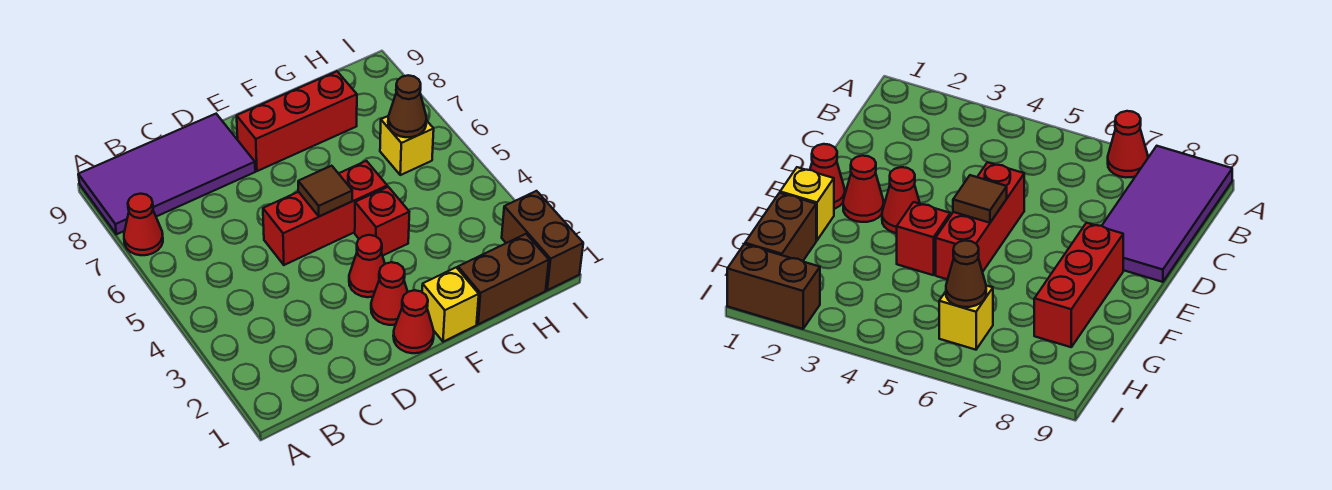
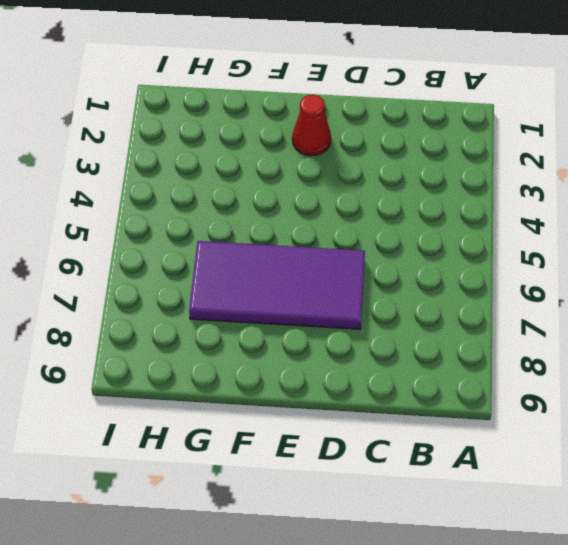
purple 2x4 tile [189,241,365,329] -> purple 2x4 tile moved to [78,114,255,234]
none -> red 1x1 cone [124,194,163,255]
none -> red 1x3 brick [263,161,387,265]
none -> red 1x1 cone [393,290,434,353]

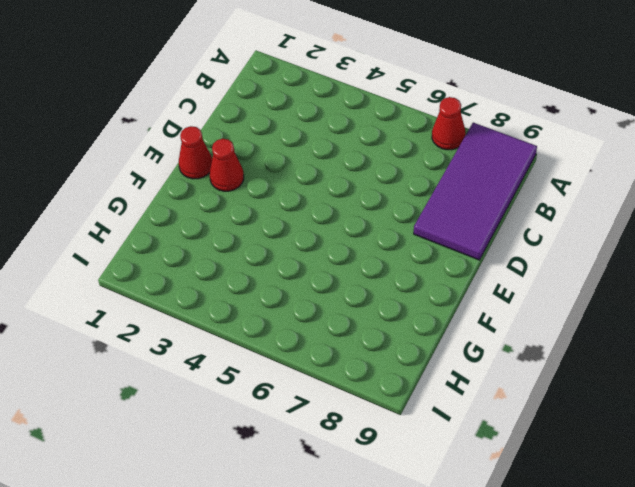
none -> red 1x3 brick [263,161,387,265]
none -> red 1x1 cone [349,235,385,297]
none -> red 1x3 brick [237,71,357,171]

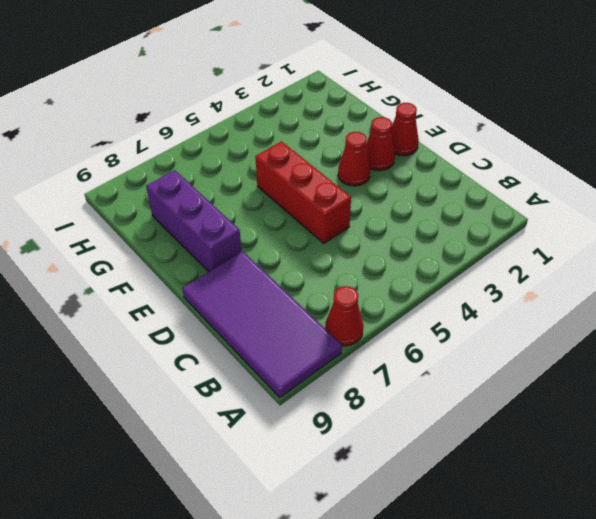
purple 1x3 brick [146,170,242,272] -> red 1x3 brick [237,71,357,171]
none -> yellow 1x1 brick [422,267,479,342]
none -> red 1x1 brick [355,187,409,256]
none -> brown 1x2 brick [458,234,549,324]

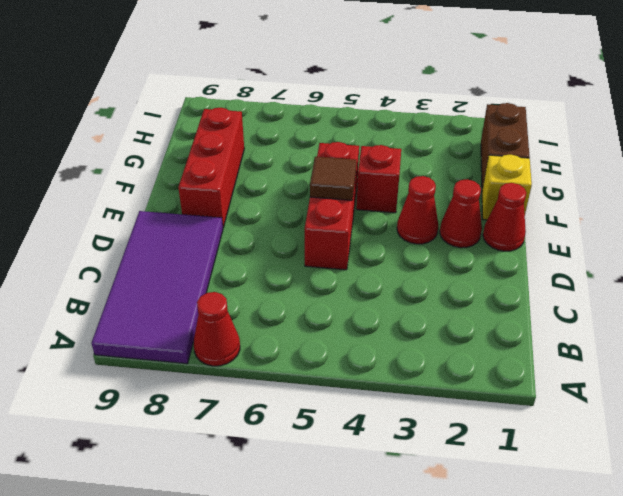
none -> yellow 1x1 brick [380,116,434,175]
none -> brown 1x2 brick [502,191,583,290]
none -> brown 1x1 cone [388,75,427,137]

